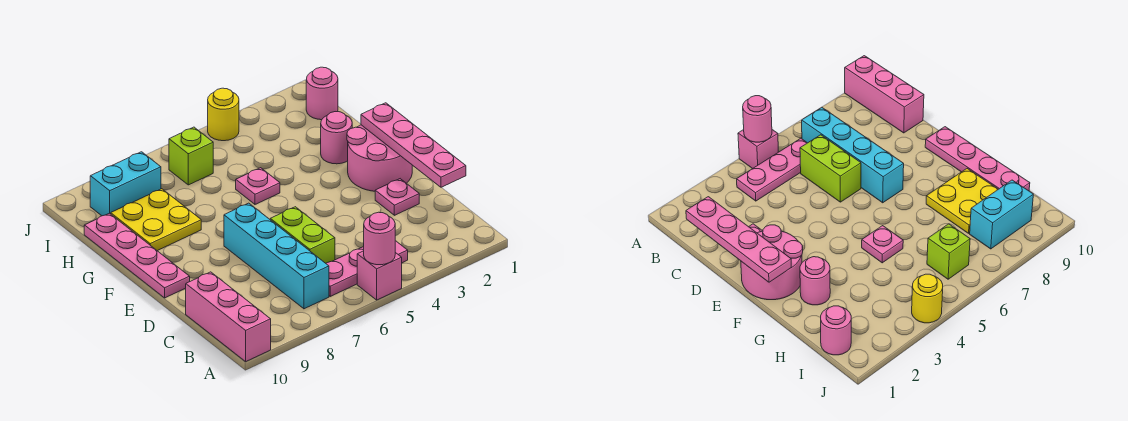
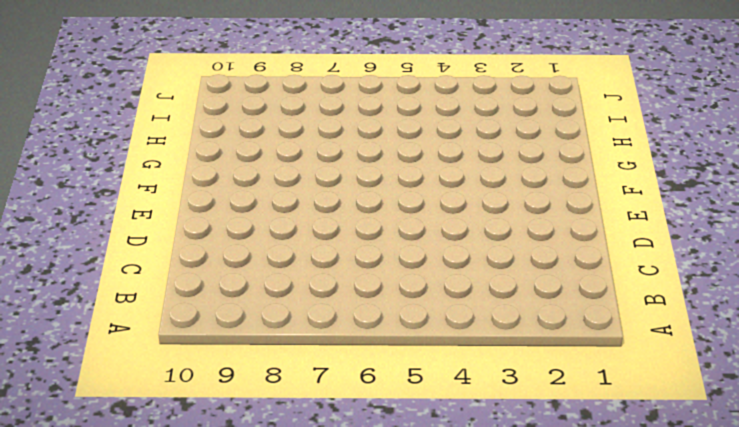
none -> pink 1x1 brick [357,251,402,300]
none -> pink 1x3 brick [186,272,271,362]
none -> pink 1x3 plate [326,241,408,296]

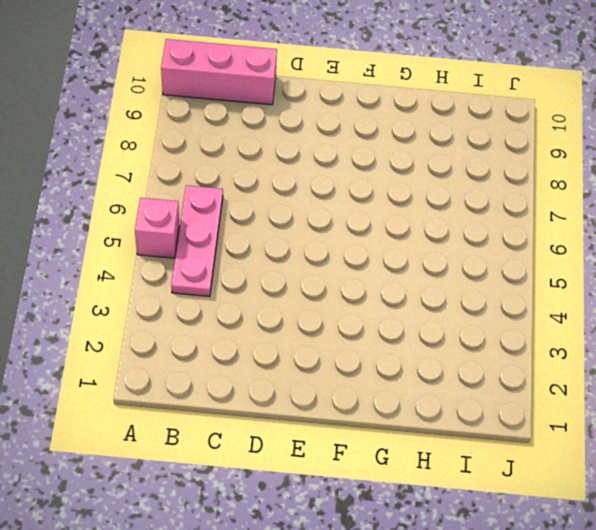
none -> cyan 1x4 brick [224,203,329,309]
none -> lime 1x2 brick [270,207,335,263]
none -> pink 1x1 plate [375,179,419,215]

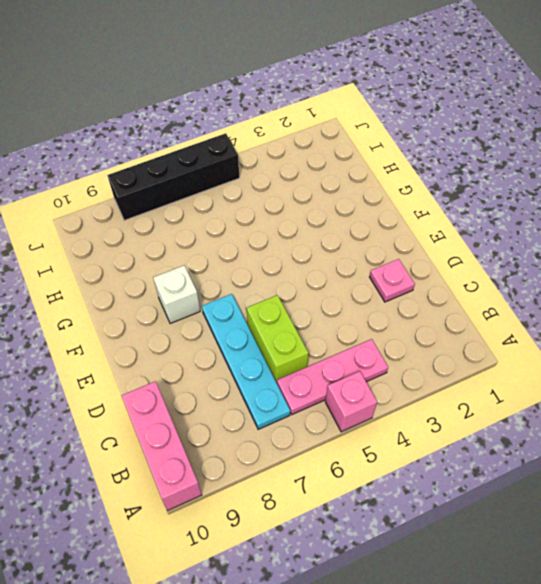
cyan 1x4 plate [202,294,290,429] -> cyan 1x4 brick [224,203,329,309]
white 1x1 brick [153,266,200,324] -> none
black 1x4 brick [107,133,240,220] -> none
none -> pink 2x2 round brick [347,125,412,191]
none -> pink 1x4 plate [84,213,190,298]
none -> pink 1x1 round brick [321,112,352,164]

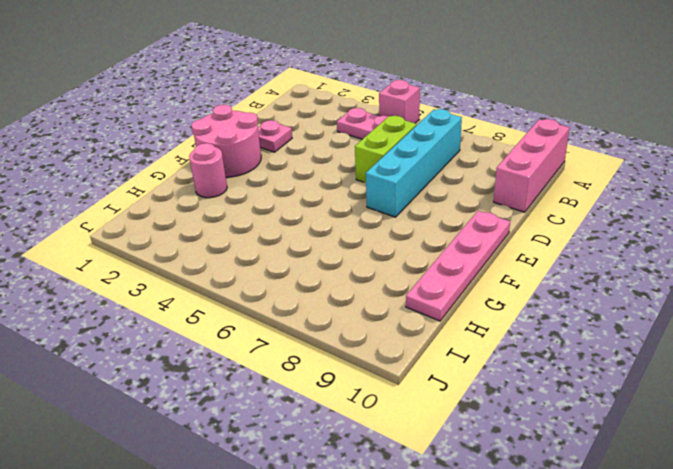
none -> pink 1x1 plate [236,168,280,204]
none -> yellow 2x2 plate [111,189,201,251]
none -> pink 1x1 round brick [306,67,338,120]

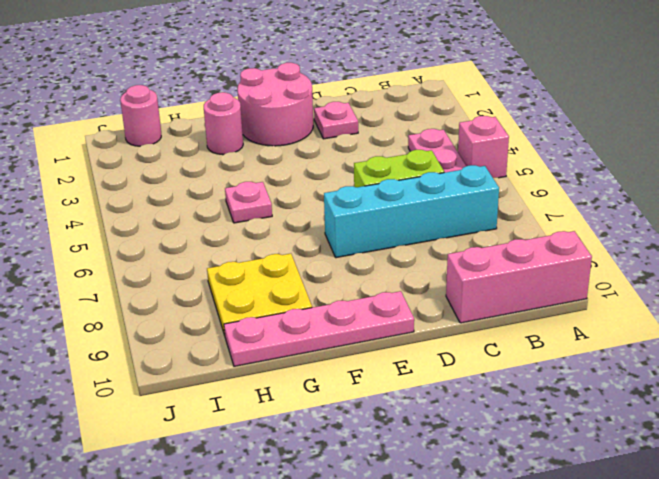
none -> lime 1x1 brick [169,127,213,185]
none -> cyan 1x2 brick [90,152,161,216]
none -> yellow 1x1 round brick [208,88,239,141]

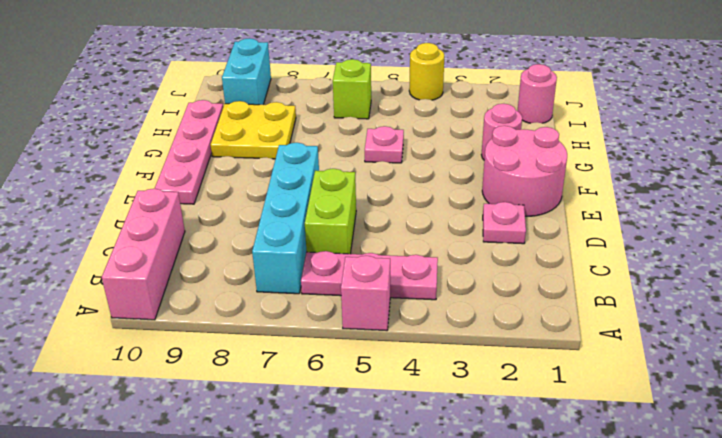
cyan 1x2 brick [222,38,271,105] -> cyan 1x2 brick turned to [90,152,161,216]
none -> pink 1x1 round brick [364,212,395,265]
none -> pink 1x4 plate [361,103,466,187]

